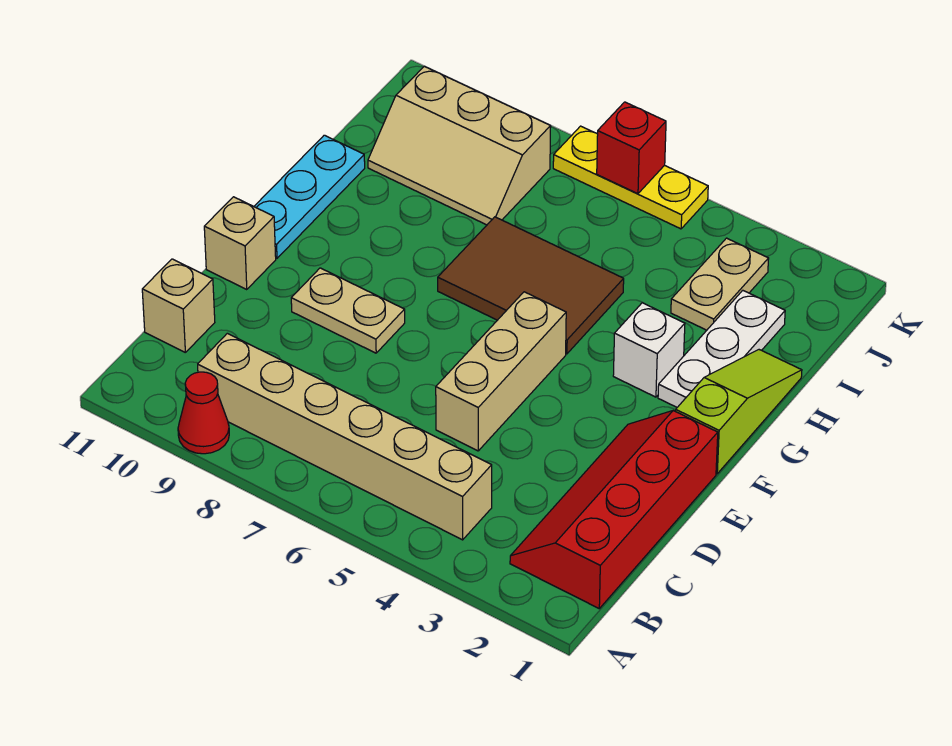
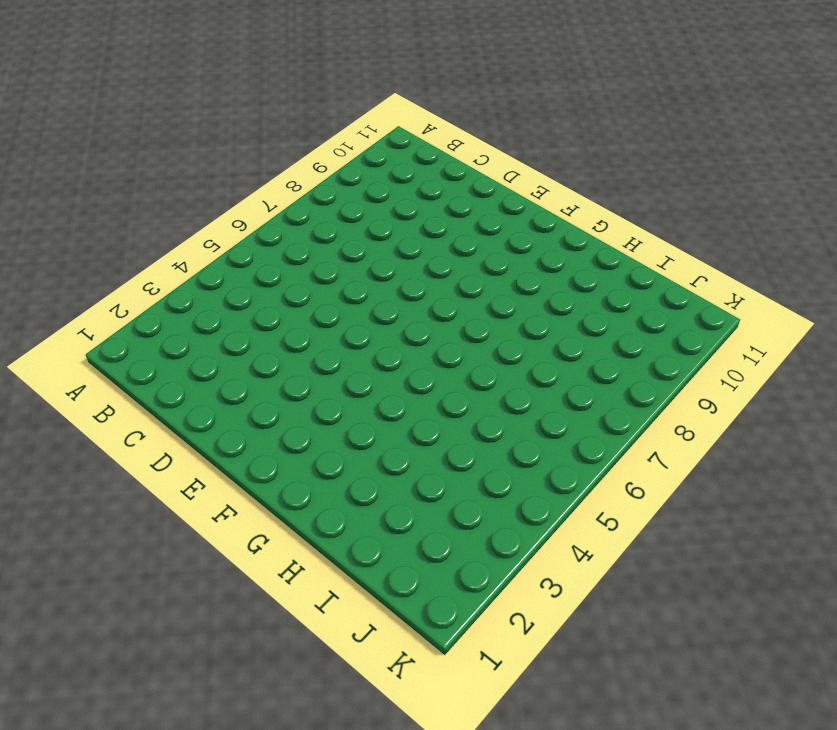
none -> red 1x1 cone [178,372,229,454]
none -> red 2x4 slope [510,411,718,608]
none -> tan 1x6 brick [198,333,492,540]

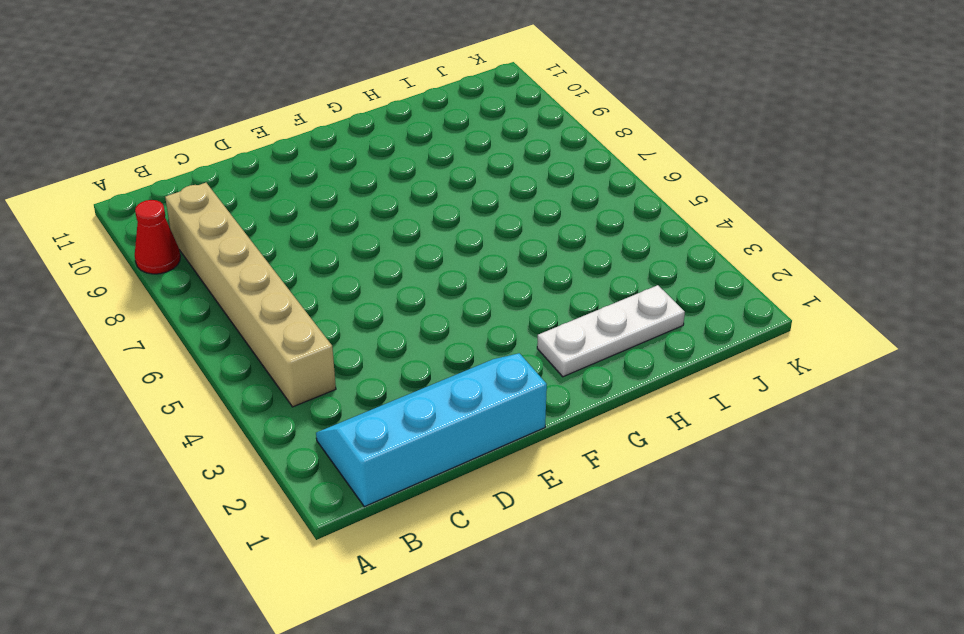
cyan 2x4 slope [316,353,547,507] -> red 2x4 slope [510,411,718,608]
none -> tan 1x1 brick [142,259,215,352]
none -> tan 1x3 brick [436,292,566,451]
none -> tan 1x2 plate [291,268,405,353]

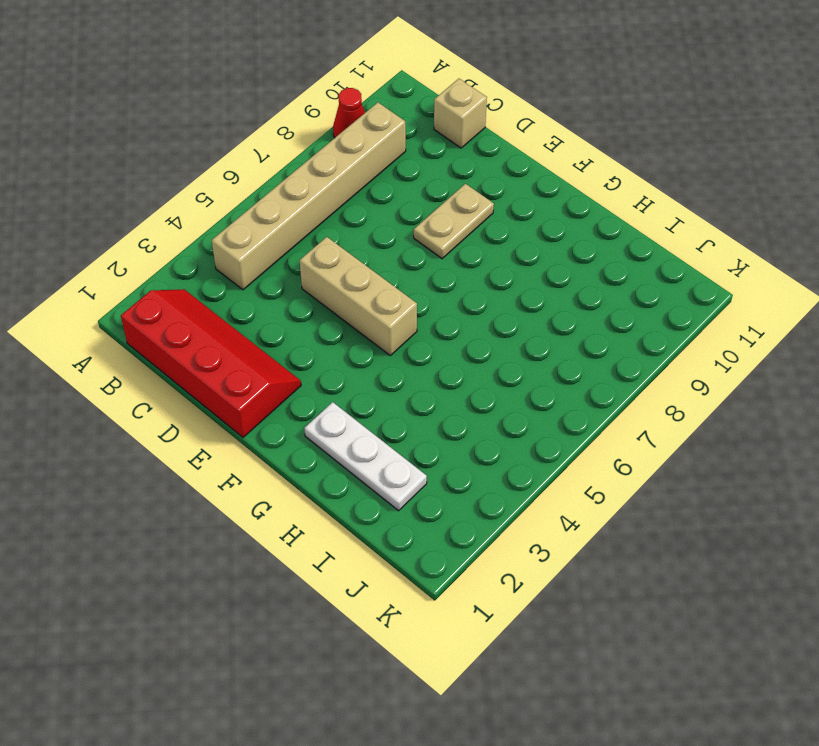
none -> tan 1x1 brick [204,197,276,289]
none -> lime 1x3 slope [676,350,802,474]
none -> cyan 1x3 plate [254,135,365,258]

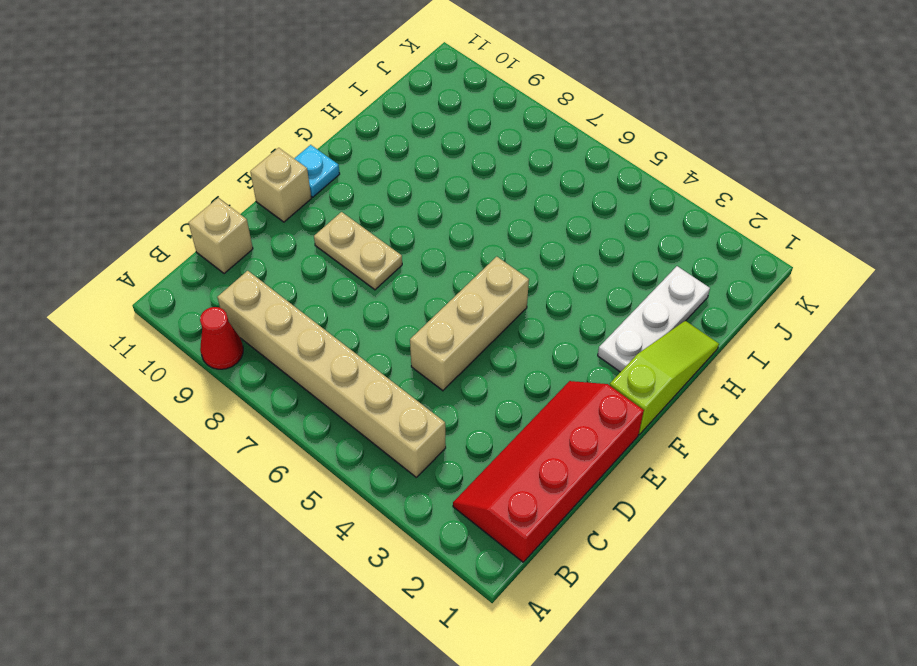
cyan 1x1 plate [294,145,340,197] -> cyan 1x3 plate [254,135,365,258]
none -> white 1x1 brick [613,303,685,397]
none -> brown 2x3 tile [438,217,624,354]
none -> tan 1x2 plate [671,238,769,330]

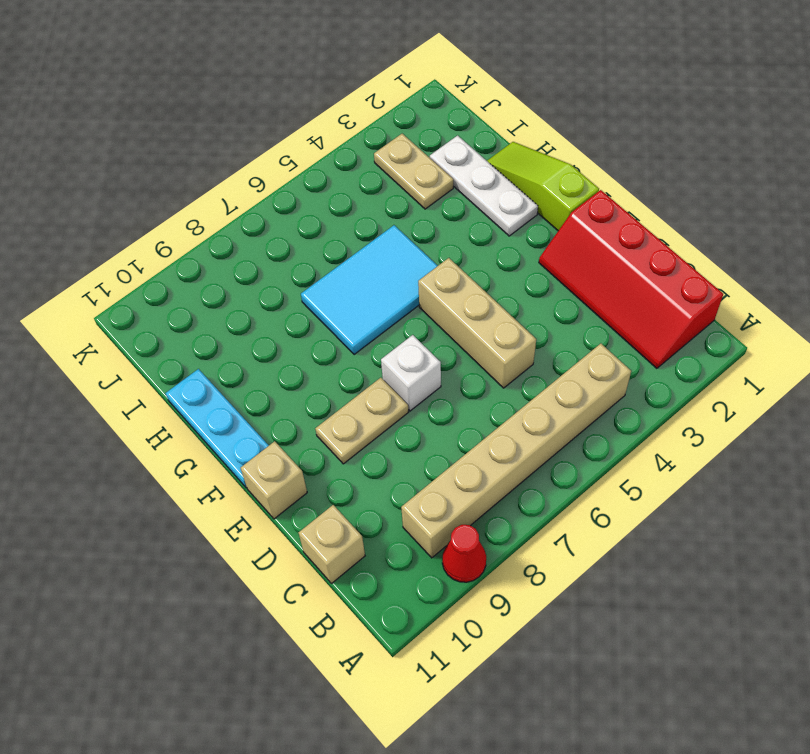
white 1x1 brick [381,335,441,411] -> white 1x1 brick moved to [613,303,685,397]
cyan 2x3 tile [301,225,438,355] -> brown 2x3 tile [438,217,624,354]
none -> tan 2x3 slope [368,66,551,225]
none -> yellow 1x3 plate [553,126,708,229]
none -> red 1x1 brick [597,102,666,194]

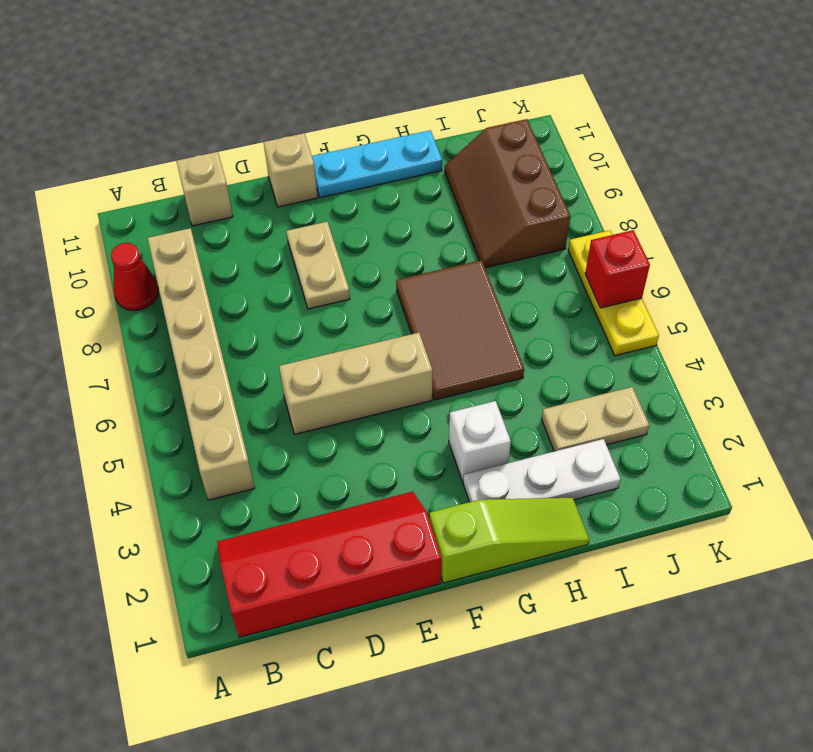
brown 2x3 slope [445,119,570,268] -> tan 2x3 slope [368,66,551,225]

